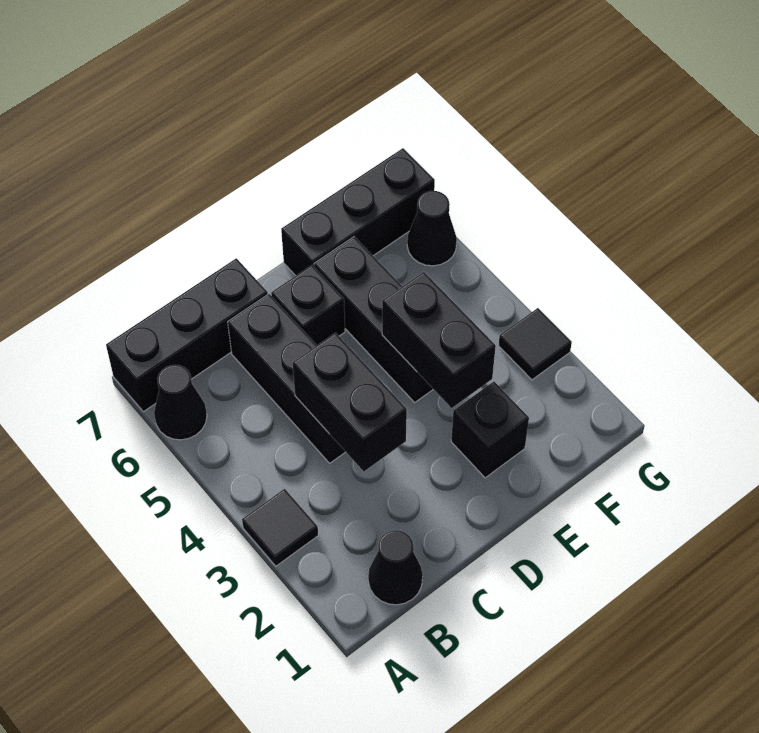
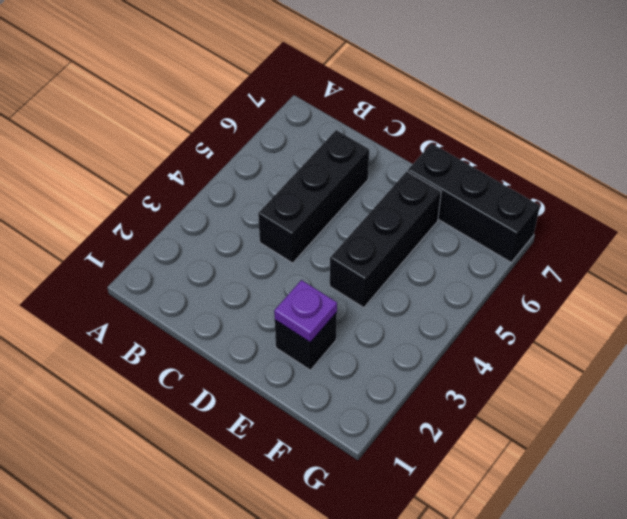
purple 1x1 plate [274,280,337,342] -> none
none -> black 1x1 tile [242,489,318,566]
none -> black 1x1 cone [154,365,207,440]
none -> black 1x3 brick [106,258,268,412]

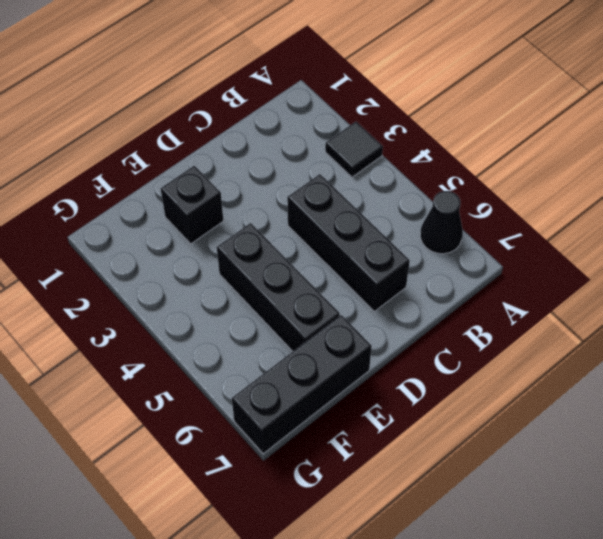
none -> black 1x3 brick [106,258,268,412]
none -> black 1x1 cone [368,530,423,605]
none -> black 1x1 brick [271,265,345,345]

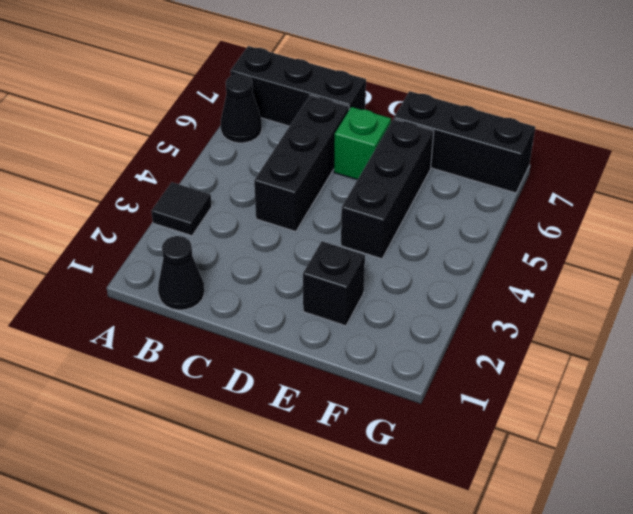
green 1x1 brick [334,107,391,180] -> black 1x1 brick [271,265,345,345]
none -> black 1x1 tile [498,308,572,380]
none -> black 1x1 cone [407,191,457,266]
none -> black 1x2 brick [293,333,407,471]

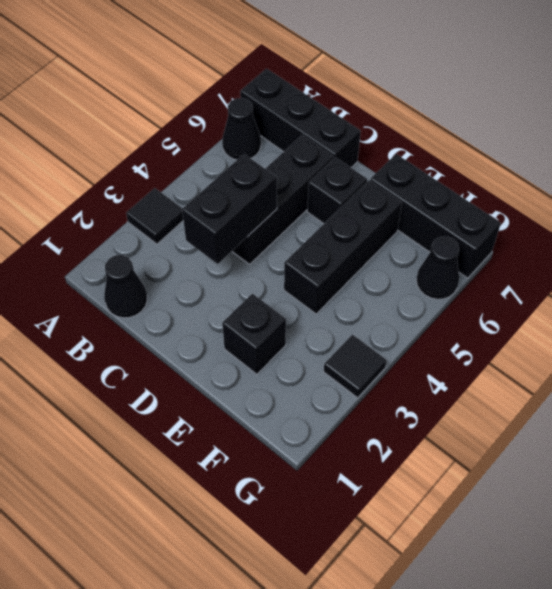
none -> black 1x2 brick [382,272,496,408]

